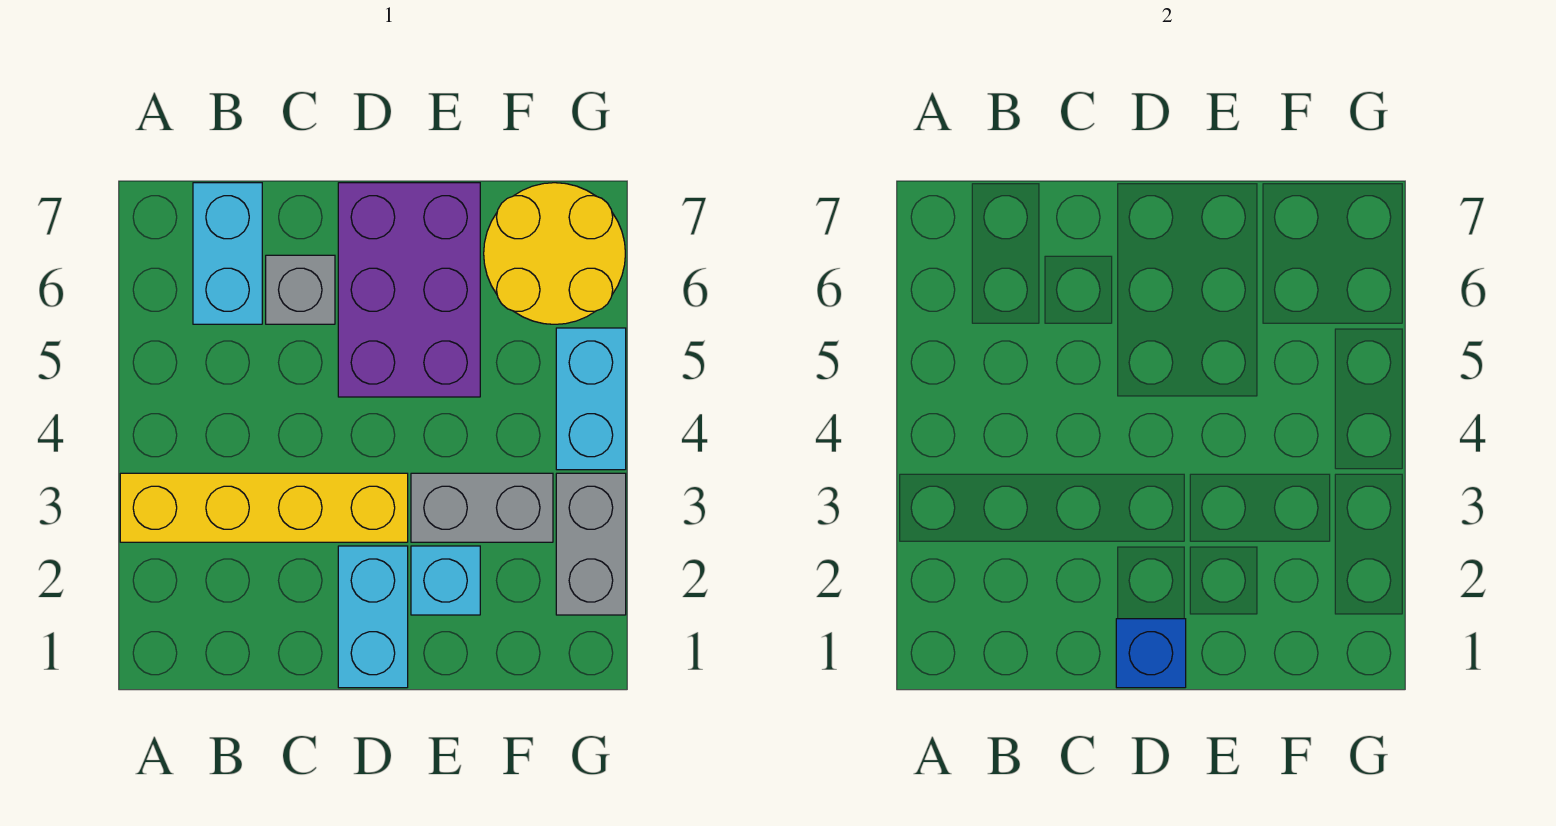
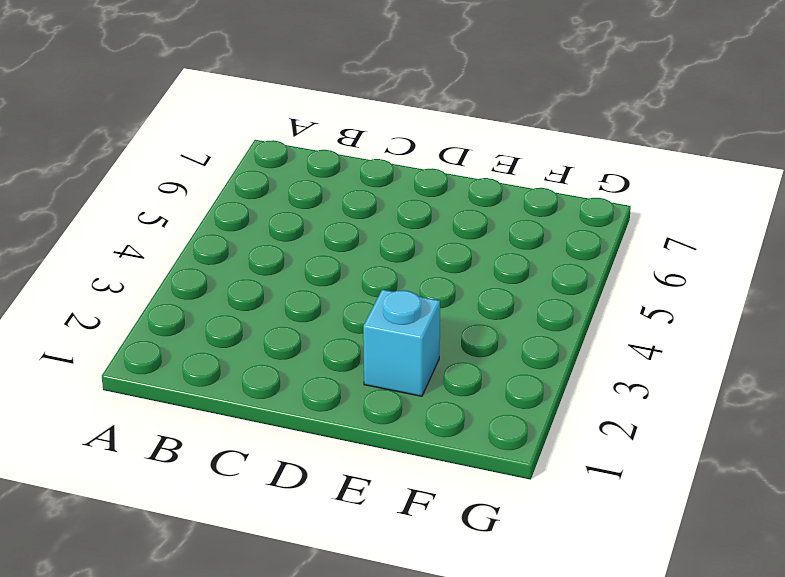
none -> yellow 1x4 brick [120,473,408,542]
none -> cyan 1x2 brick [193,183,262,324]

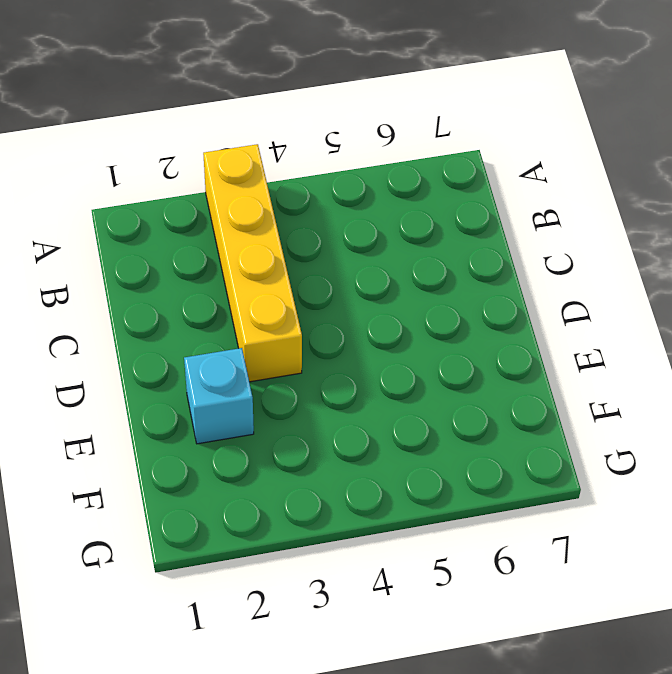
none -> cyan 1x2 brick [193,183,262,324]
none -> grey 1x1 brick [266,255,335,324]

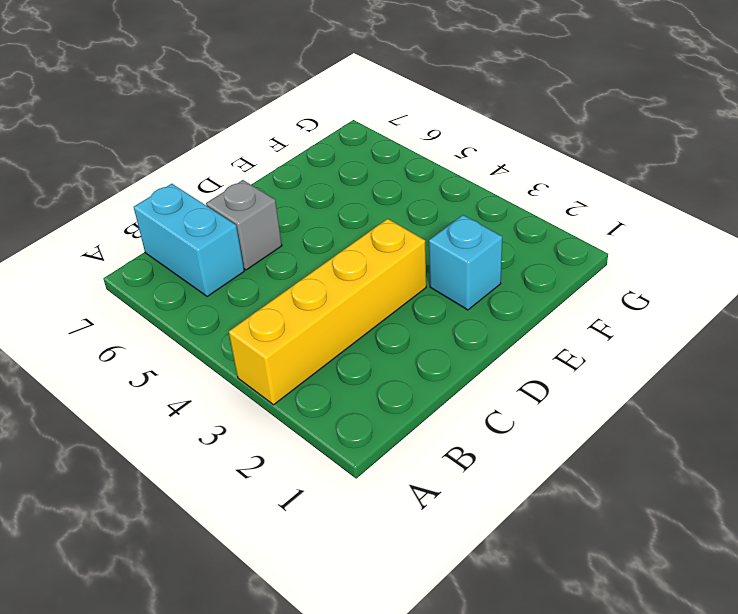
none -> cyan 1x2 brick [338,546,408,688]
none -> purple 2x3 brick [338,183,480,397]

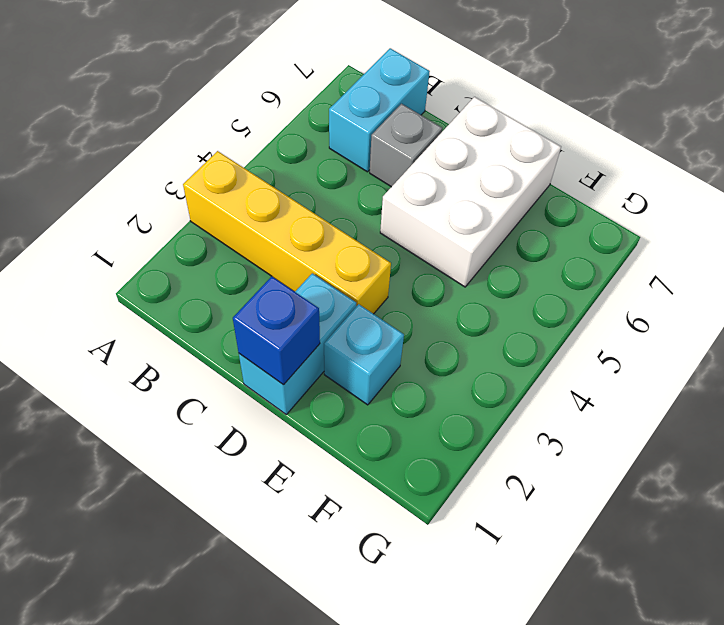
white 2x3 brick [380,97,561,287] -> purple 2x3 brick [338,183,480,397]
none -> grey 1x2 brick [411,473,553,542]
none -> yellow 2x2 round brick [484,183,625,324]

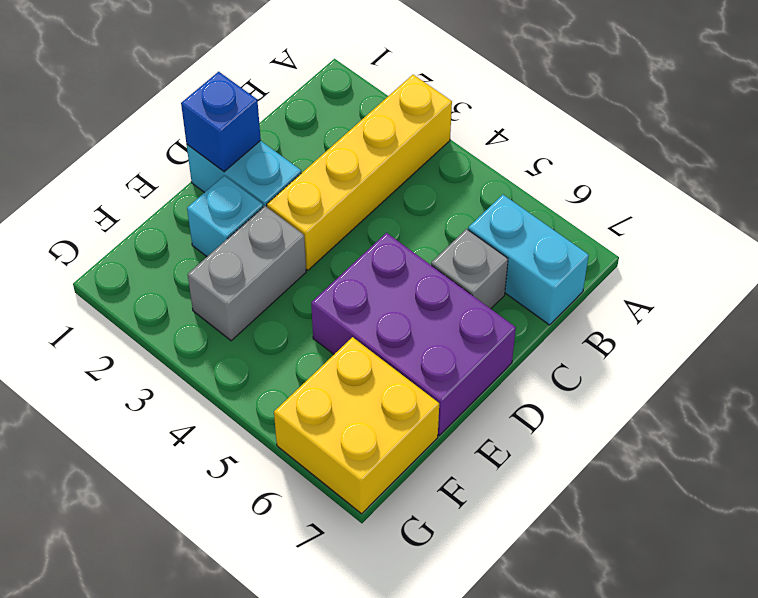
yellow 2x2 brick [274,337,439,514] -> yellow 2x2 round brick [484,183,625,324]
none -> grey 1x2 brick [556,473,626,615]
none -> cyan 1x2 brick [556,328,626,470]

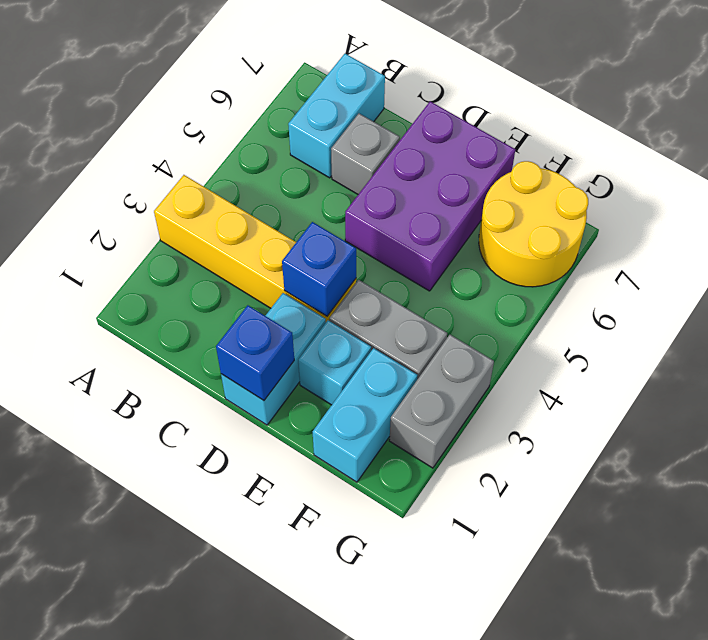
blue 1x1 brick [282,222,356,316] -> none
cyan 1x2 brick [313,348,418,482] -> cyan 1x2 brick moved to [556,328,626,470]

